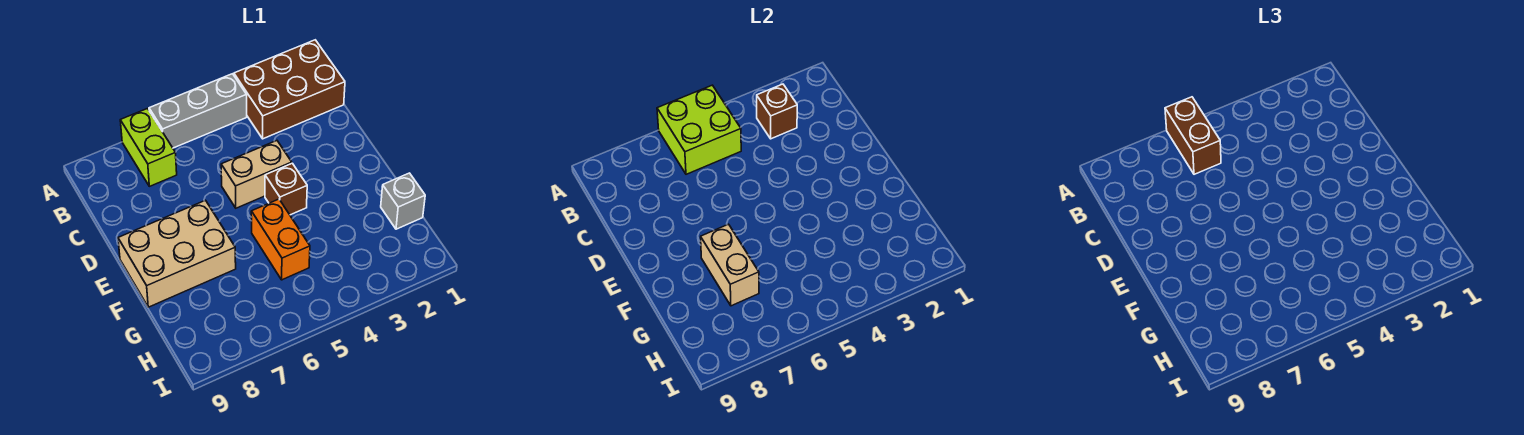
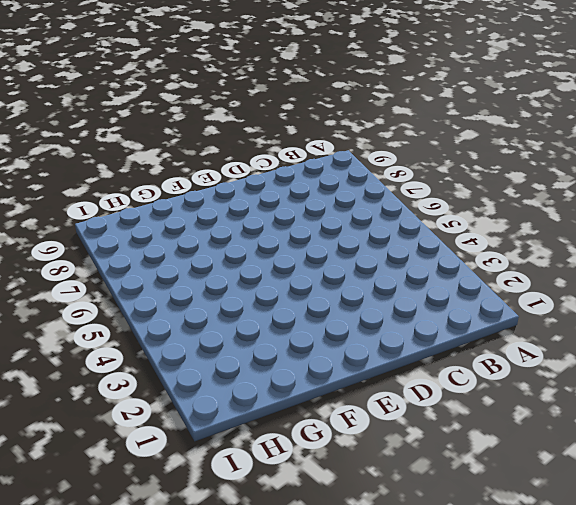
none -> brown 2x3 brick [234,40,345,139]
none -> grey 1x3 brick [149,74,247,148]
none -> lime 1x2 brick [120,109,177,186]

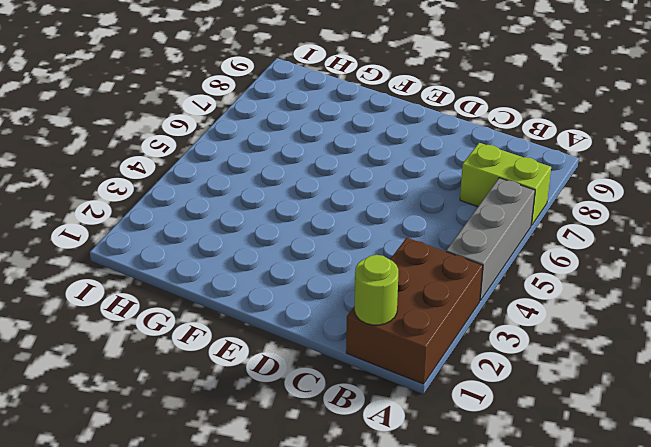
lime 1x1 round brick [354,255,398,325] -> none
none -> tan 1x2 brick [221,141,292,208]
none -> brown 1x1 brick [265,163,307,215]
none -> tan 2x3 brick [118,200,236,307]

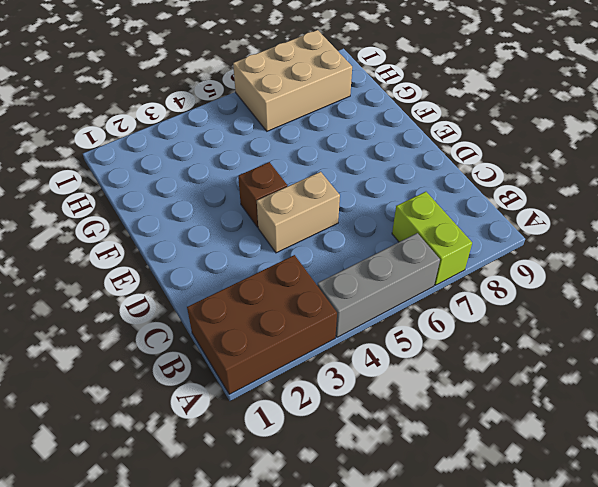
tan 2x3 brick [233,30,352,131] -> tan 2x3 brick moved to [118,200,236,307]
none -> orange 1x2 brick [251,199,310,280]
none -> grey 1x1 brick [381,173,425,229]
none -> lime 2x2 brick [657,85,741,174]

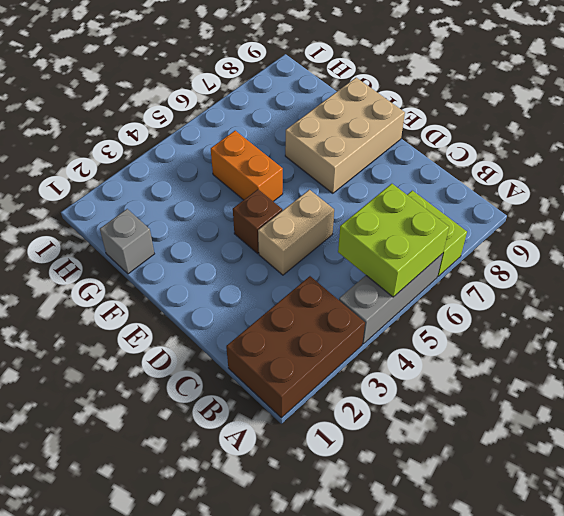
none -> brown 1x1 brick [757,84,797,139]
none -> tan 1x2 brick [701,224,759,306]
none -> brown 1x2 brick [1165,97,1221,174]

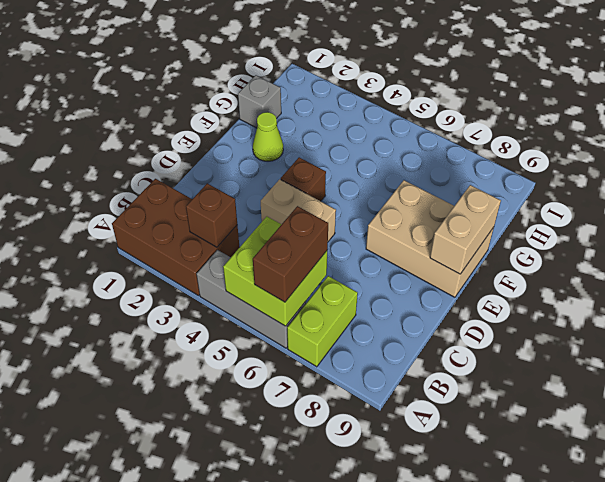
tan 1x2 brick [430,185,501,274] -> tan 1x2 brick moved to [701,224,759,306]
lime 1x1 cone [253,112,283,161] -> none
none -> orange 1x2 brick [251,199,310,280]

